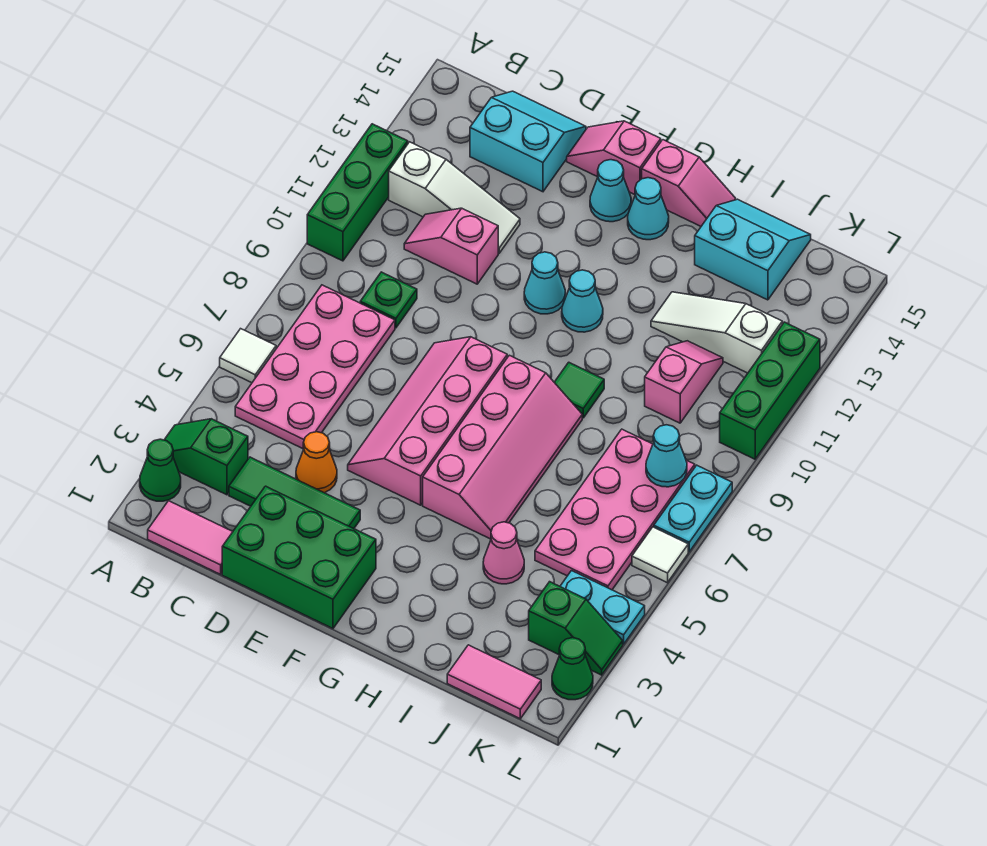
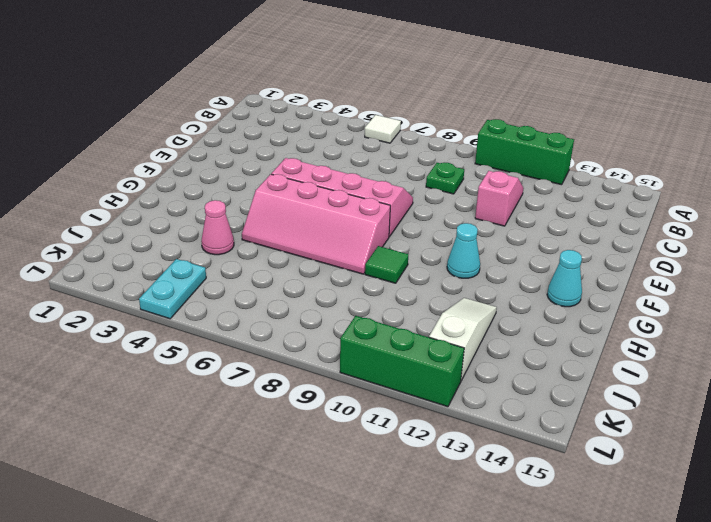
none -> green 1x1 cone [140,439,181,501]
none -> green 1x2 slope [164,419,248,495]
none -> pink 1x2 tile [148,501,233,574]
none -> pink 2x4 plate [235,285,395,449]

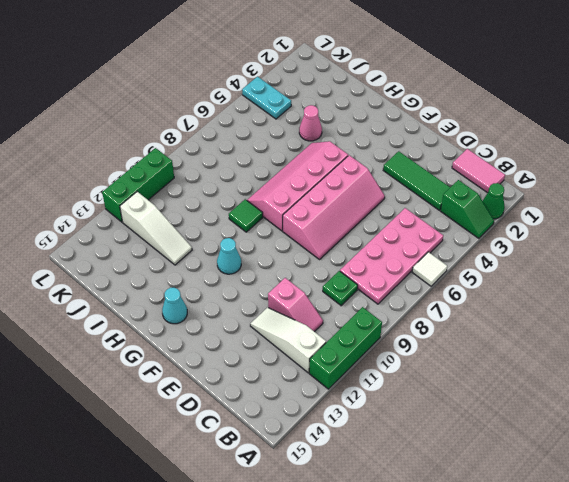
none -> cyan 2x2 slope [470,91,586,192]
none -> green 2x3 brick [222,486,376,629]
none -> orange 1x1 cone [296,432,337,493]
none -> pink 1x2 slope [567,121,661,195]

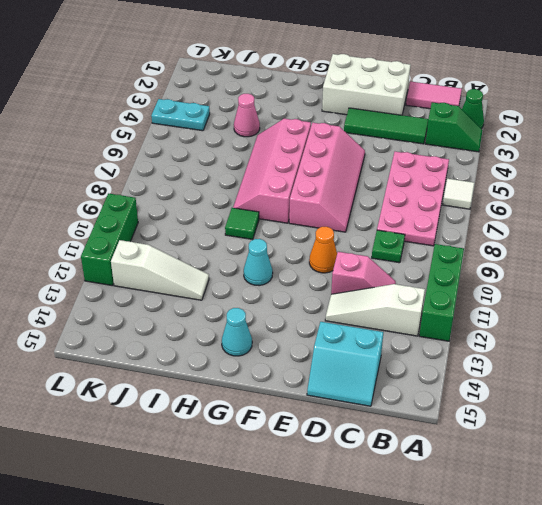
white 2x3 brick [322,54,410,115] -> green 2x3 brick [222,486,376,629]
orange 1x1 cone [309,227,337,273] -> orange 1x1 cone moved to [296,432,337,493]
none -> pink 1x2 slope [567,121,661,195]
none -> cyan 1x1 cone [524,252,565,314]
none -> cyan 1x1 cone [590,160,631,222]
none -> pink 1x2 slope [642,140,736,226]

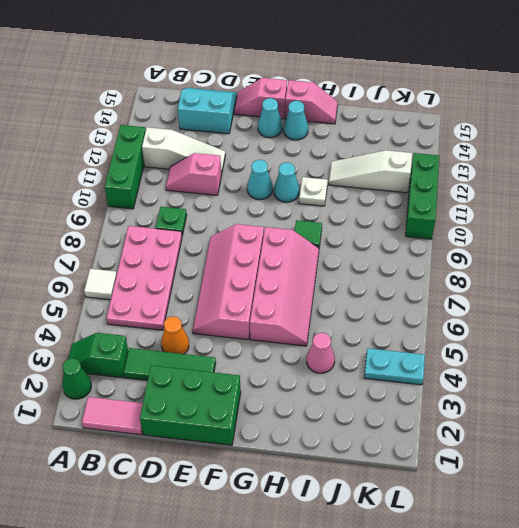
white 1x1 plate [299,177,328,206] -> none
none -> cyan 2x2 slope [695,199,811,300]
none -> pink 1x2 tile [447,645,541,719]
none -> pink 2x4 plate [535,429,695,590]
none -> pink 1x2 slope [645,341,723,423]

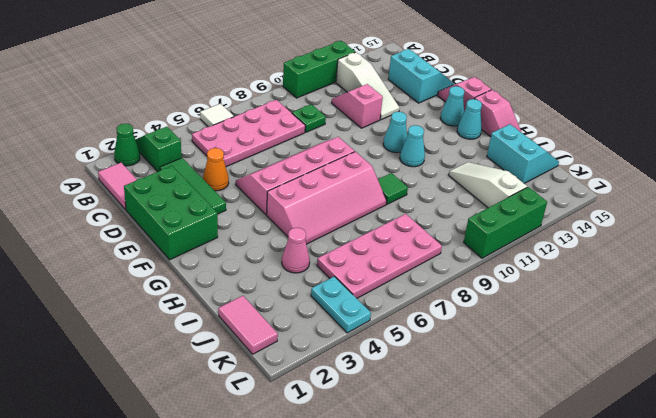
none -> pink 1x2 slope [645,341,723,423]
none -> green 1x2 slope [529,582,623,675]
none -> green 1x1 cone [552,638,593,700]
none -> white 1x1 tile [632,527,688,583]

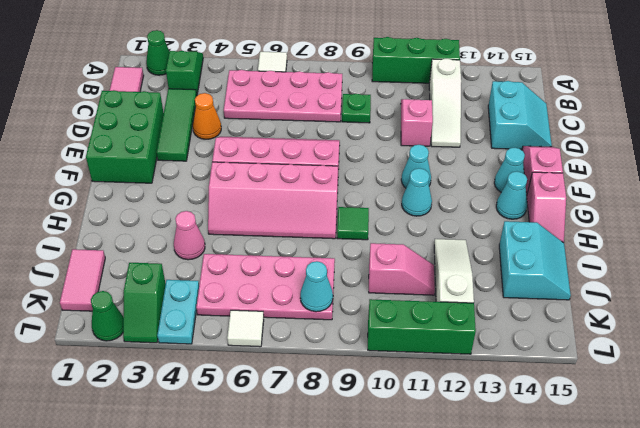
none -> cyan 1x2 plate [654,465,732,552]

